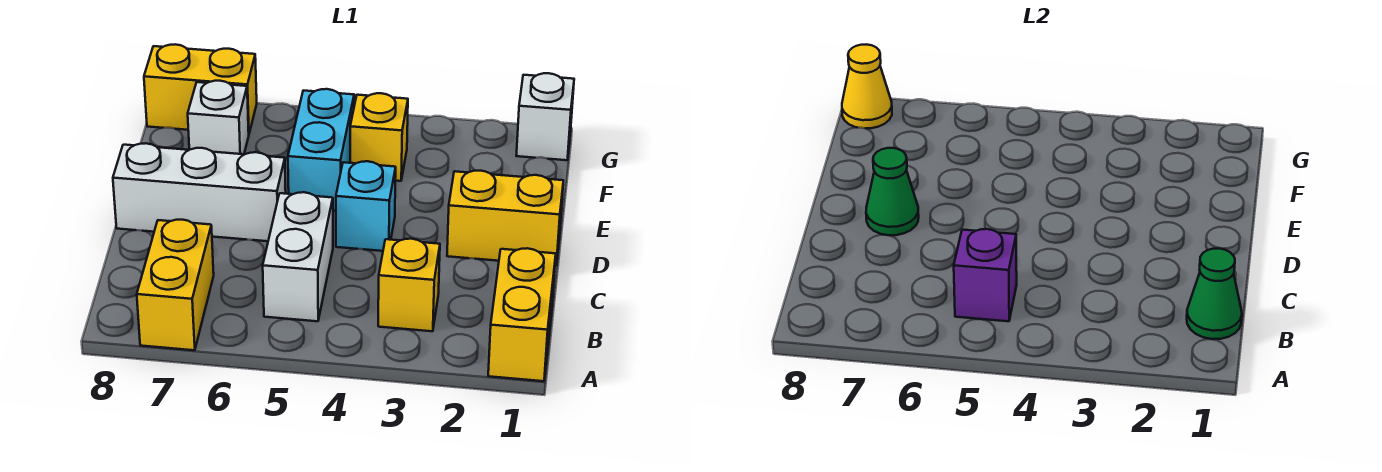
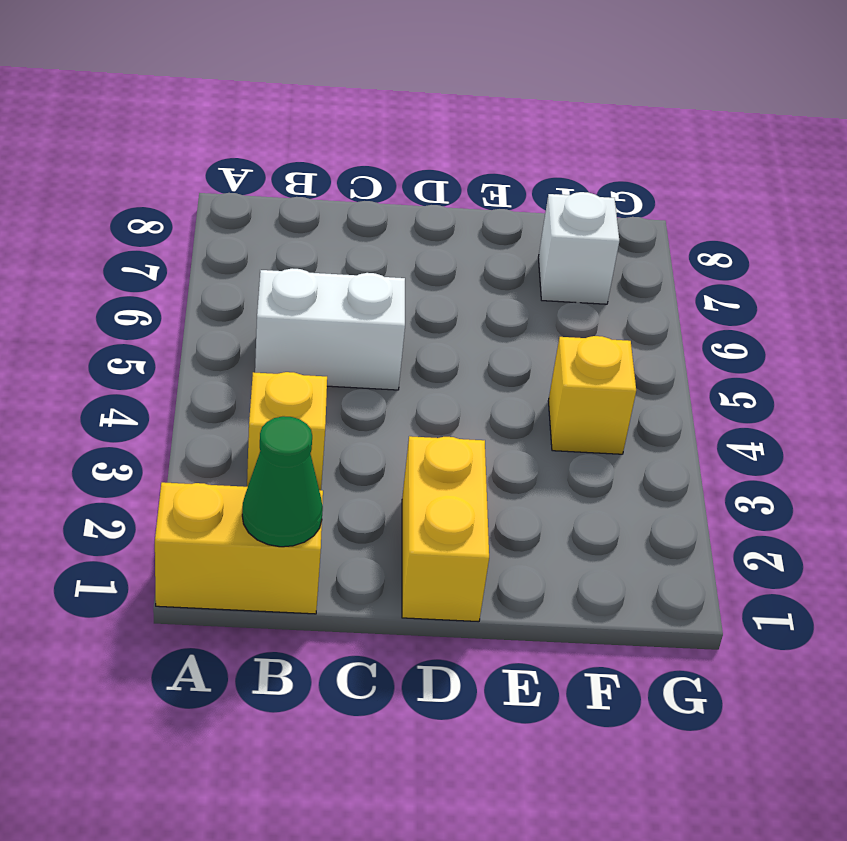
none -> yellow 1x2 brick [137,220,214,350]
none -> cyan 1x1 brick [336,161,396,251]
none -> white 1x3 brick [113,143,286,241]

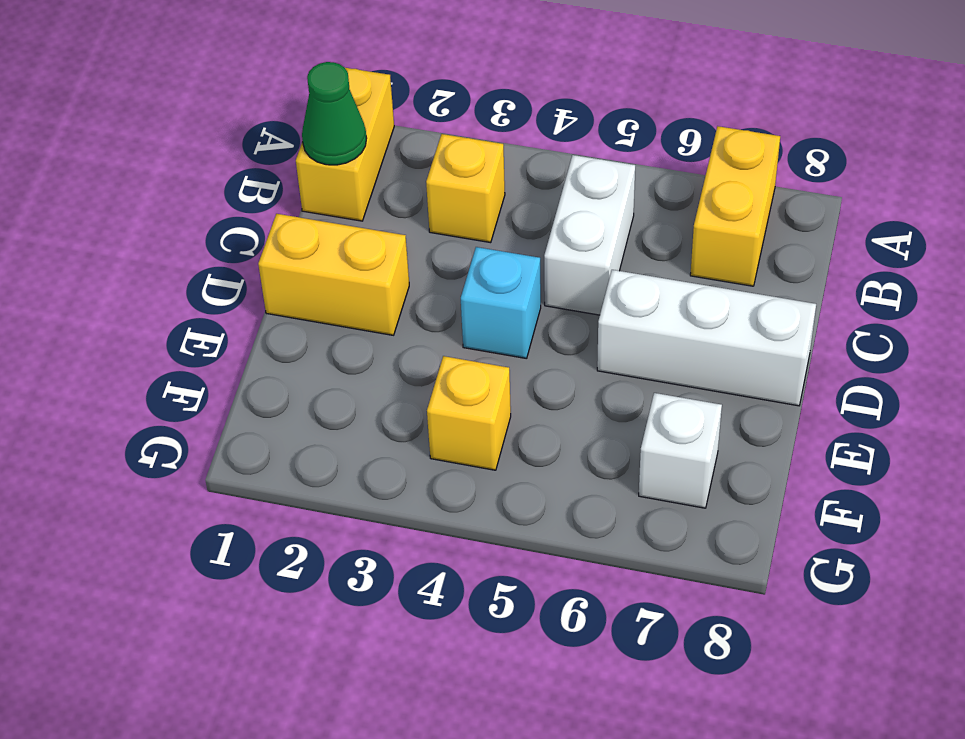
none -> cyan 1x2 brick [288,89,354,211]
none -> white 1x1 brick [516,73,574,160]
none -> yellow 1x2 brick [144,44,257,133]

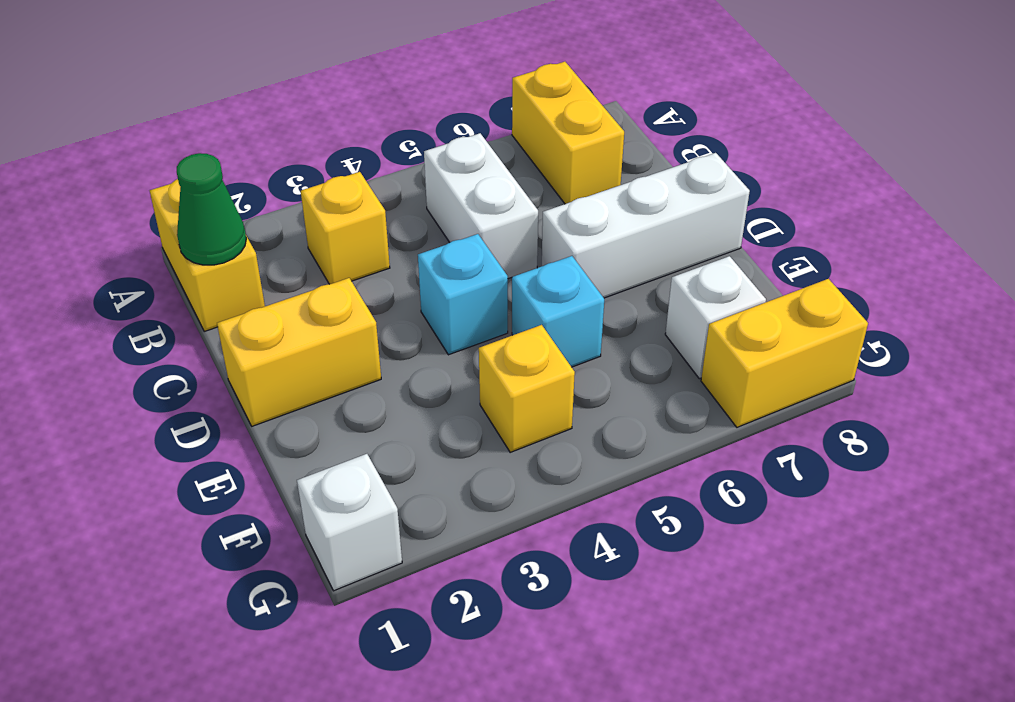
cyan 1x1 brick [512,256,604,367] -> cyan 1x2 brick [288,89,354,211]
none -> purple 1x1 brick [954,229,1017,321]
none -> green 1x1 cone [866,148,919,235]
none -> yellow 1x1 cone [842,44,892,128]

